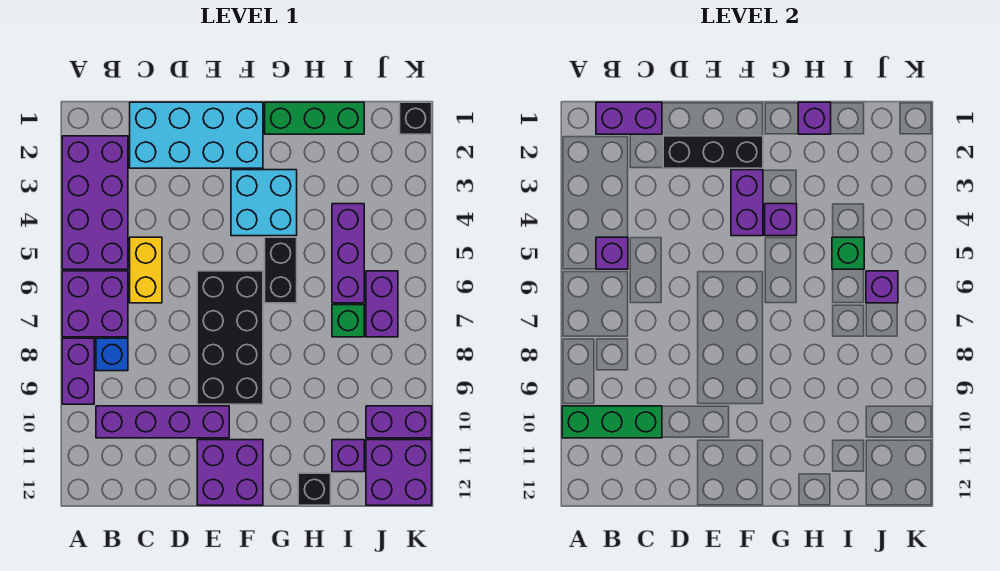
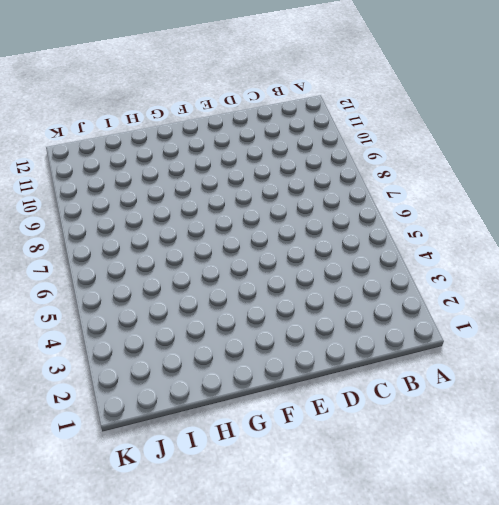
none -> purple 2x4 brick [62,136,128,269]
none -> purple 2x2 brick [62,271,128,337]
none -> purple 1x2 brick [62,338,94,404]

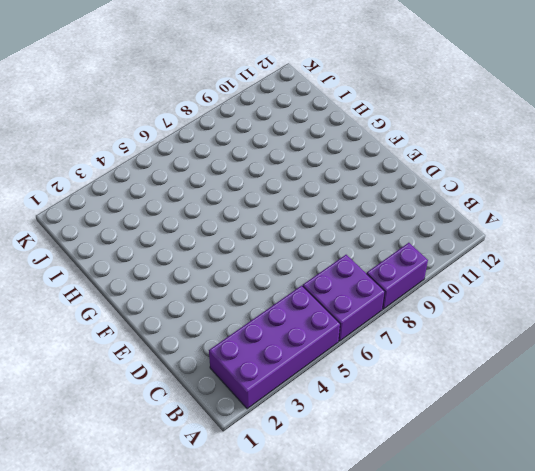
none -> blue 1x1 brick [96,338,128,371]
none -> purple 1x4 brick [96,406,229,438]
none -> cyan 2x4 brick [130,102,263,168]

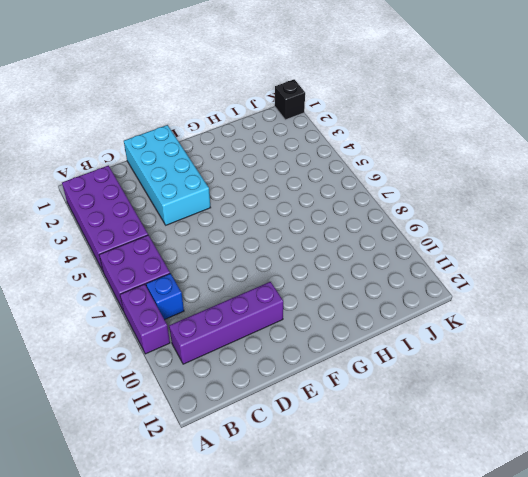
cyan 2x4 brick [124,125,211,225] -> cyan 2x4 brick turned to [130,102,263,168]
none -> yellow 1x2 brick [130,237,162,303]
none -> black 2x4 brick [197,271,263,404]
none -> purple 2x2 brick [197,440,263,505]

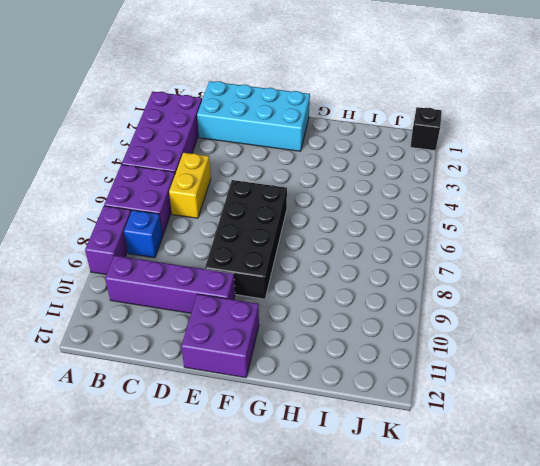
none -> cyan 2x2 brick [231,170,297,236]
none -> green 1x3 brick [265,102,364,134]
none -> black 1x2 brick [265,237,297,303]

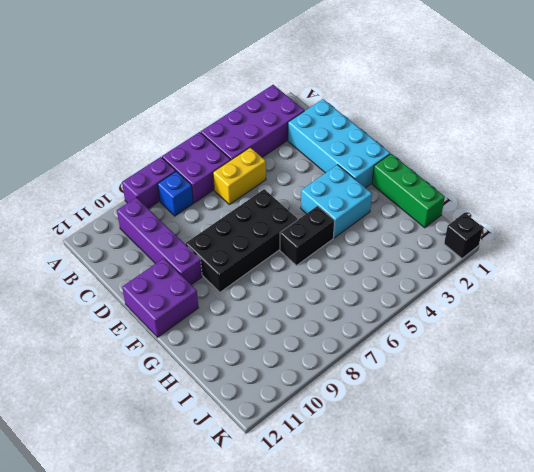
none -> black 1x1 brick [298,473,331,505]
none -> purple 1x3 brick [332,204,364,303]
none -> green 1x1 brick [332,305,364,337]

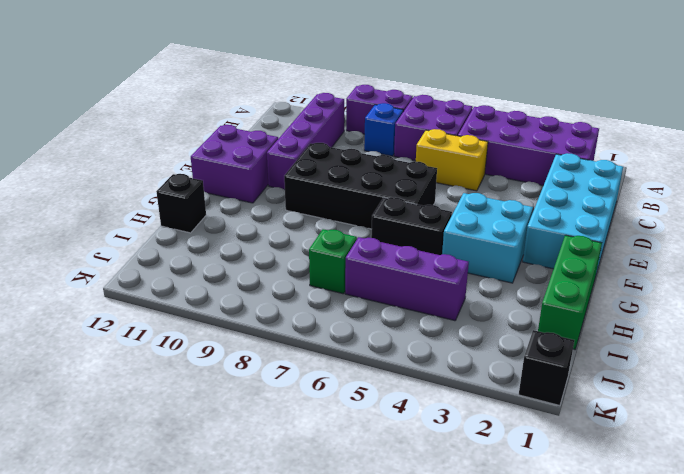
none -> purple 1x1 brick [332,440,364,472]
none -> purple 1x2 brick [366,271,398,337]
none -> purple 1x2 brick [366,406,432,438]

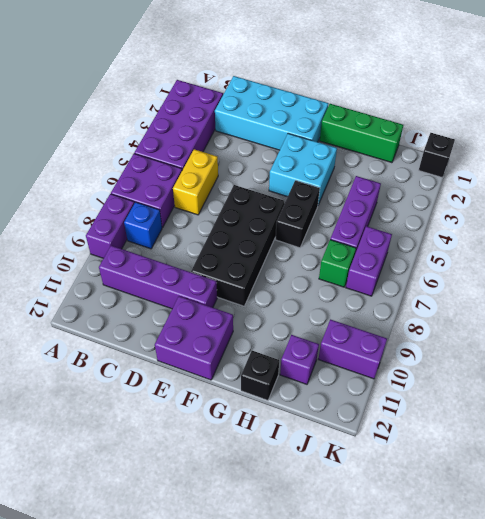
none -> purple 2x2 brick [366,440,432,505]
none -> green 1x3 brick [562,406,662,438]
none -> purple 1x2 brick [596,102,662,134]

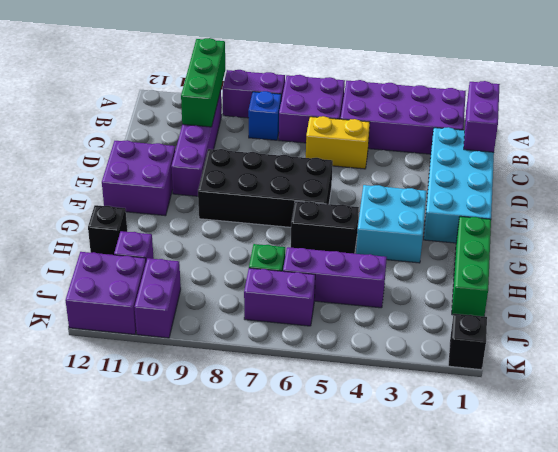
none -> purple 1x1 brick [596,237,628,269]
none -> black 1x3 brick [663,136,763,168]
none -> purple 1x2 brick [731,170,763,236]

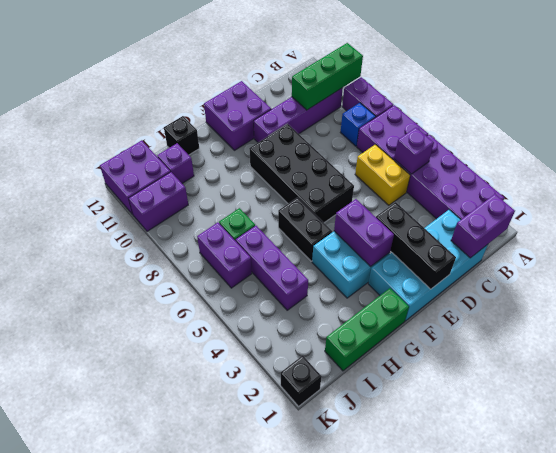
black 1x3 brick [376,202,456,289] -> black 1x3 brick turned to [663,136,763,168]
none -> purple 1x1 brick [765,204,797,236]
none -> purple 1x1 brick [798,102,831,134]
none -> green 1x1 brick [832,237,864,269]

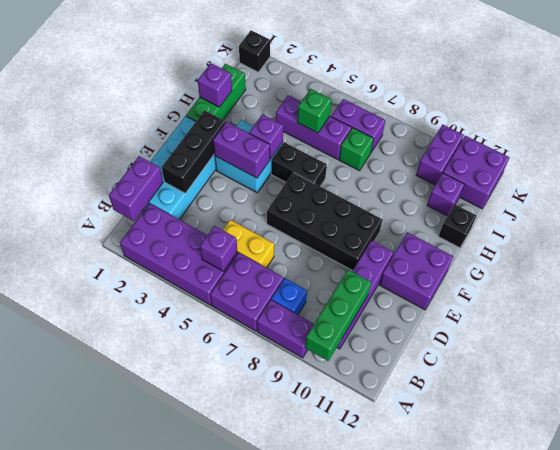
none -> purple 1x1 brick [866,271,898,303]

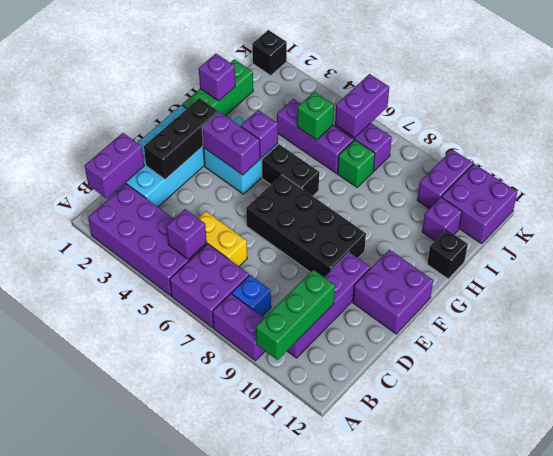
purple 1x2 brick [335,74,389,138] -> purple 1x1 brick [866,271,898,303]

